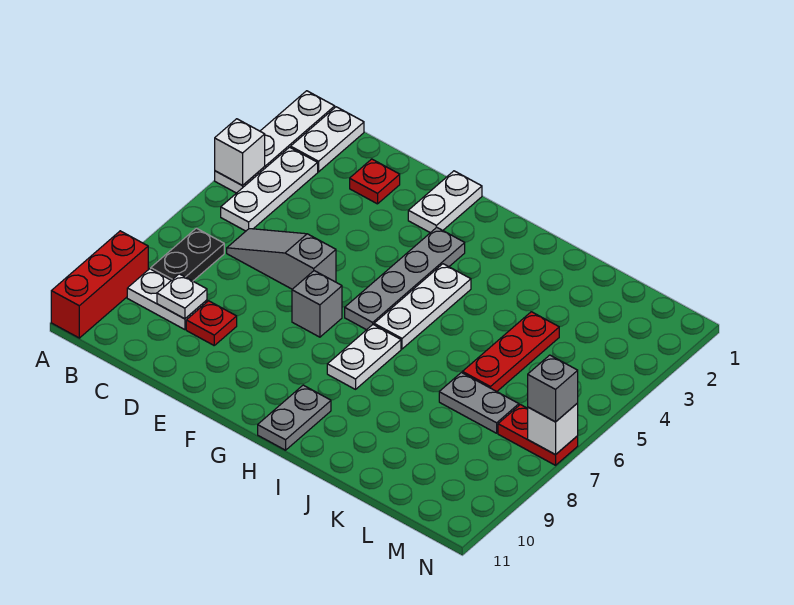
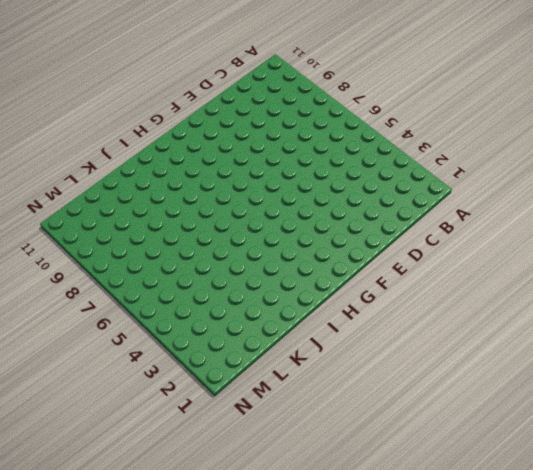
none -> white 1x4 plate [215,91,335,193]
none -> red 1x3 brick [51,231,148,338]
none -> white 1x2 plate [291,107,364,172]

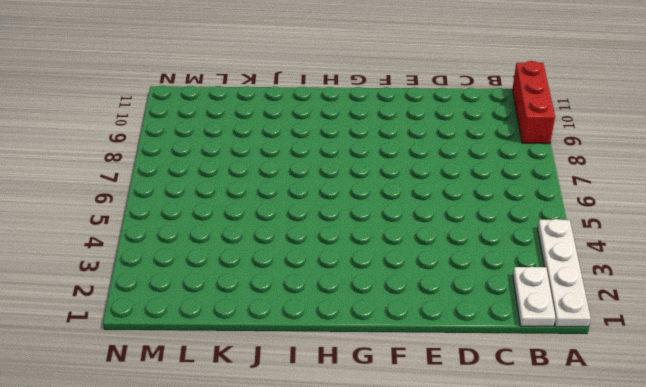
none -> white 1x3 plate [221,147,318,231]
none -> black 1x2 plate [151,228,224,281]
none -> white 1x2 plate [127,269,207,330]

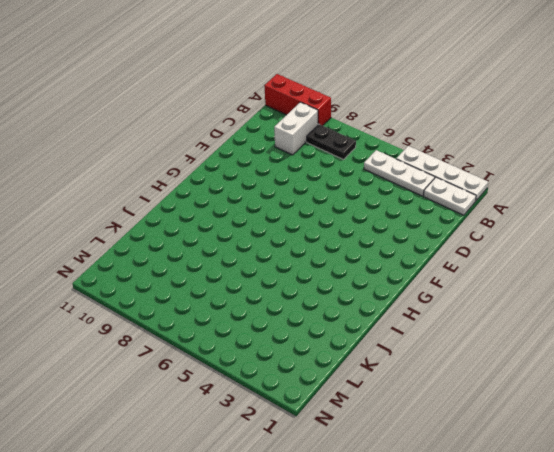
white 1x2 brick [274,102,318,155] -> white 1x2 plate [127,269,207,330]
none -> grey 1x3 slope [227,229,336,289]
none -> red 1x1 plate [350,159,400,204]
none -> red 1x1 plate [186,301,237,345]

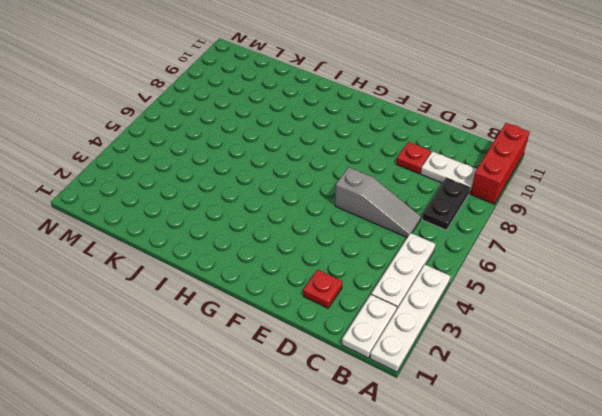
none -> white 1x2 plate [408,171,482,233]
none -> grey 1x1 brick [292,271,342,337]
none -> grey 1x4 plate [345,227,465,330]

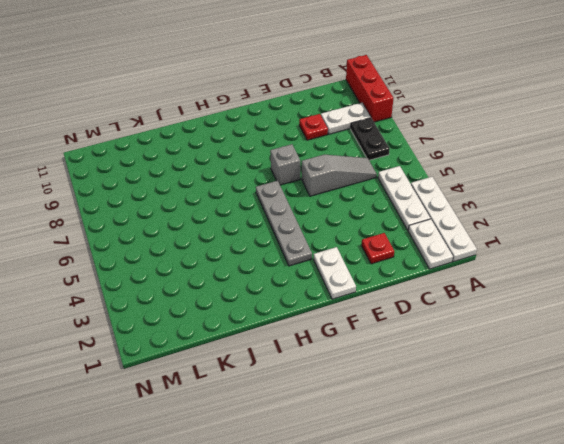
none -> white 1x3 plate [374,264,471,349]
none -> white 1x2 plate [327,325,401,389]
none -> grey 1x2 plate [258,385,331,450]

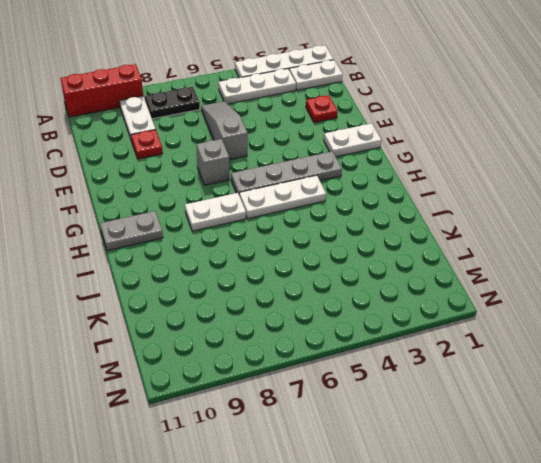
none -> red 1x3 plate [462,312,559,392]
none -> grey 1x2 plate [439,373,519,433]
none -> red 1x2 plate [498,405,578,465]

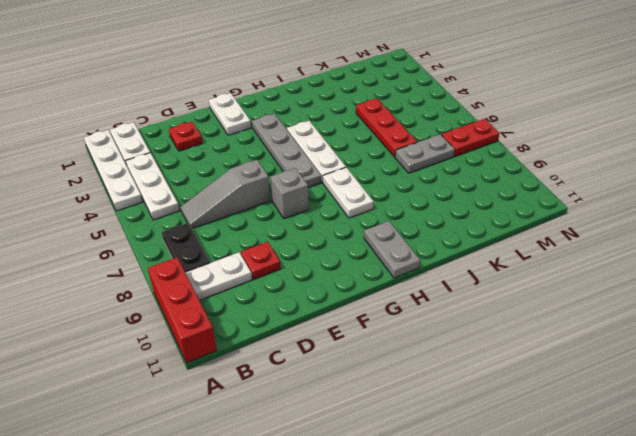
none -> white 1x1 brick [215,119,265,186]
none -> white 1x1 plate [157,274,207,319]
none -> white 1x1 brick [528,403,578,455]

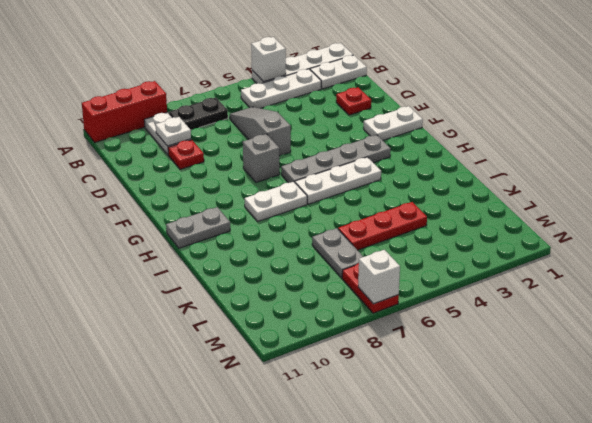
none -> grey 1x1 brick [528,355,578,422]

